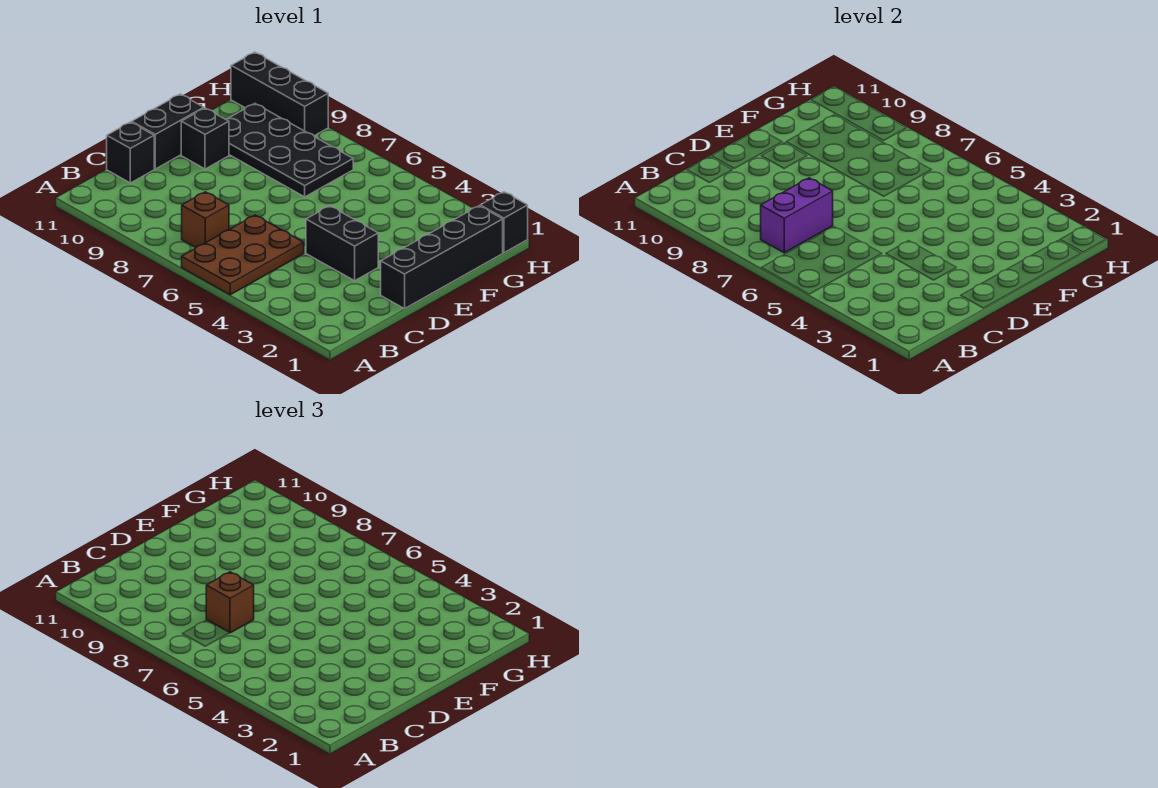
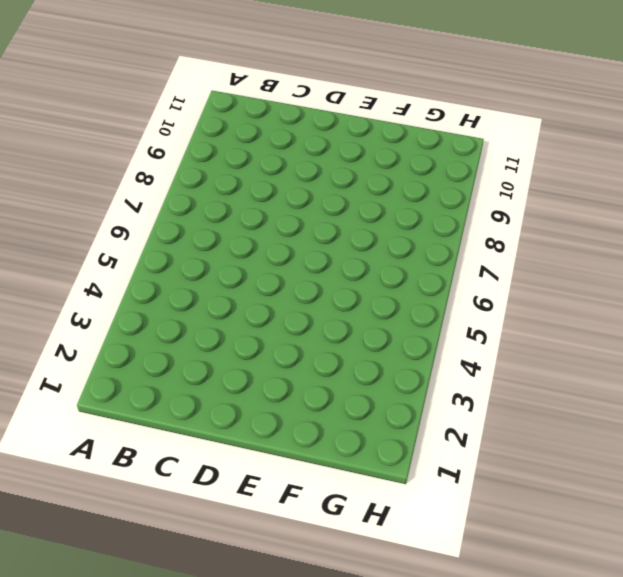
none -> brown 2x3 plate [182,215,304,295]
none -> brown 1x1 brick [182,192,229,248]
none -> black 1x1 brick [107,122,154,183]

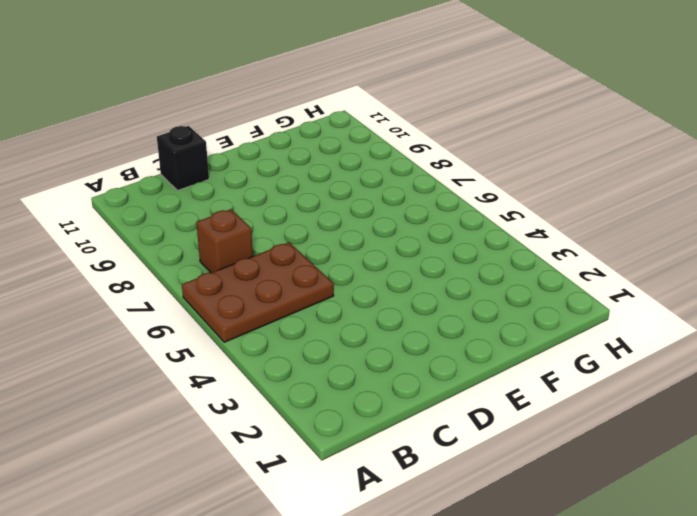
none -> black 1x4 brick [381,206,503,309]
none -> black 1x2 brick [306,206,378,281]
none -> black 1x2 brick [132,94,204,169]

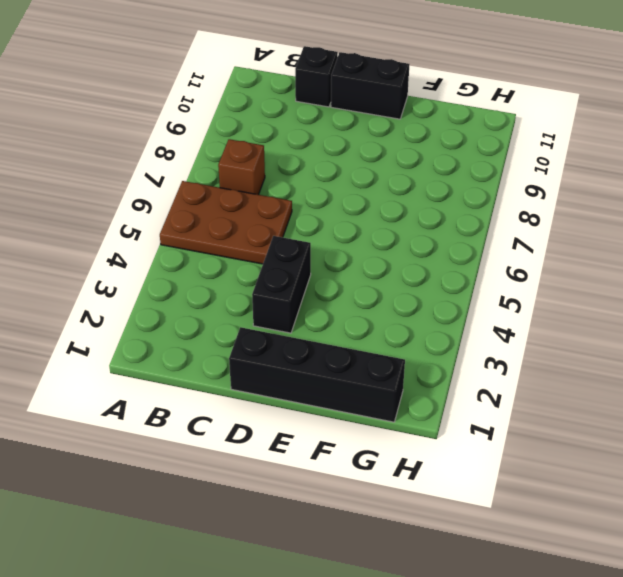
none -> black 1x1 brick [181,108,229,169]
none -> black 2x4 plate [226,104,353,197]
none -> black 1x1 brick [480,192,528,253]

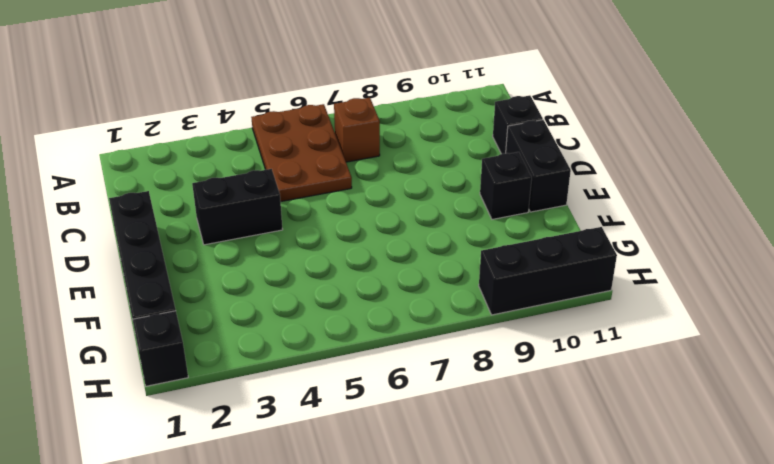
none -> black 2x4 plate [226,104,353,197]
none -> purple 1x2 brick [761,178,833,253]
none -> brown 1x1 brick [206,572,254,633]

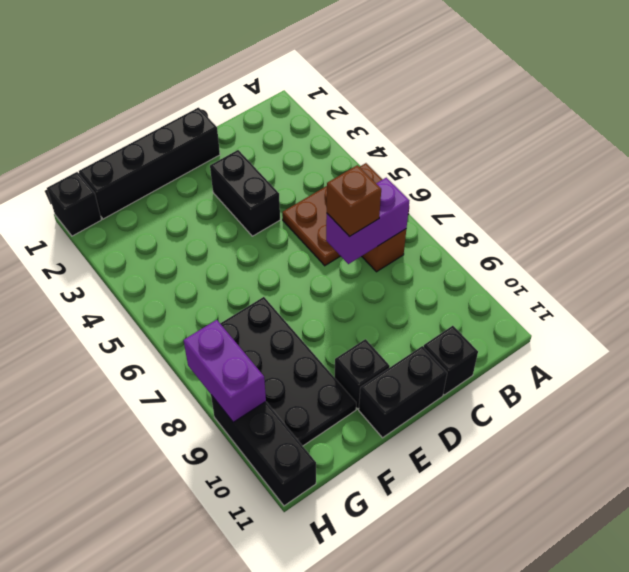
purple 1x2 brick [184,320,266,422] -> none

